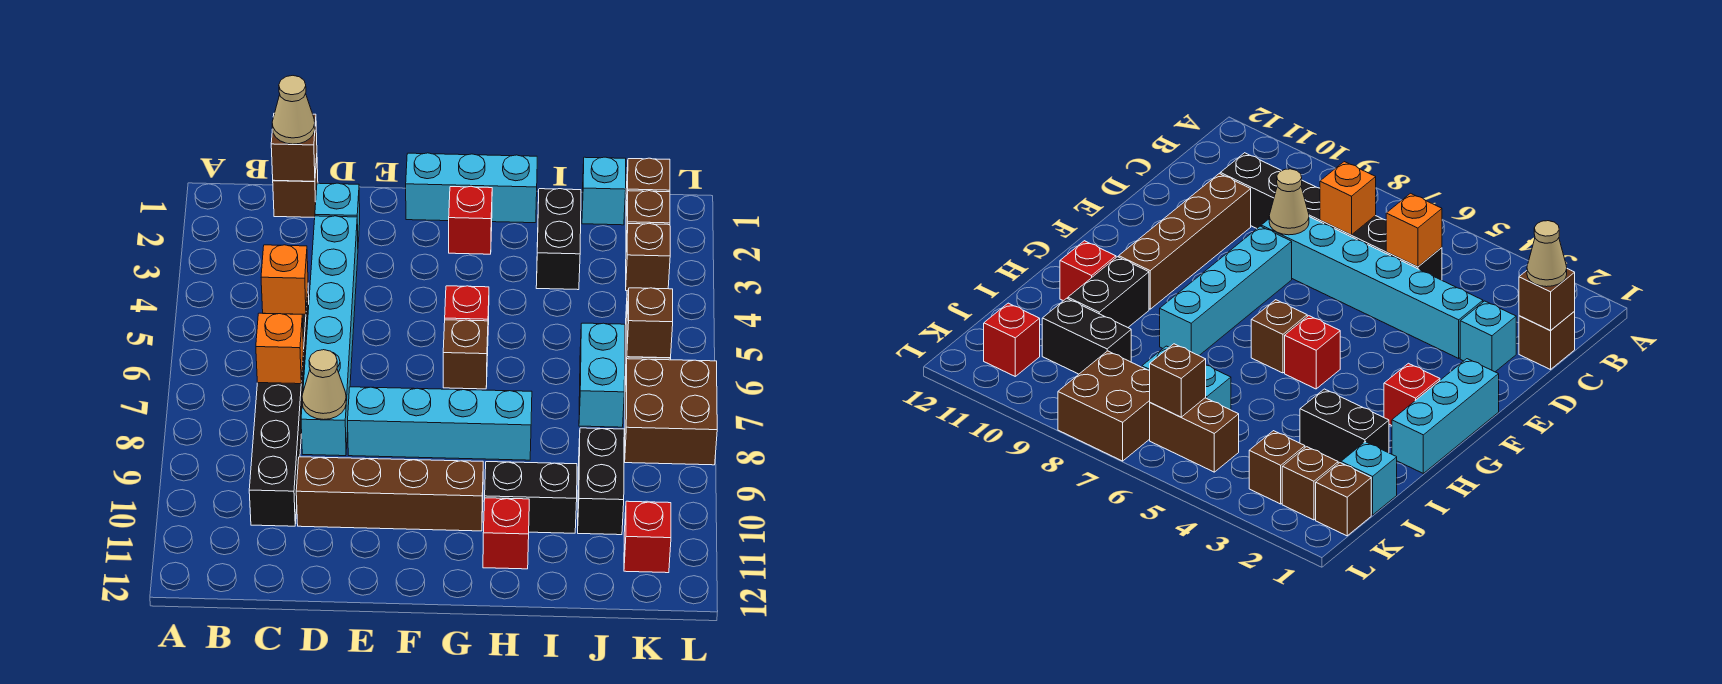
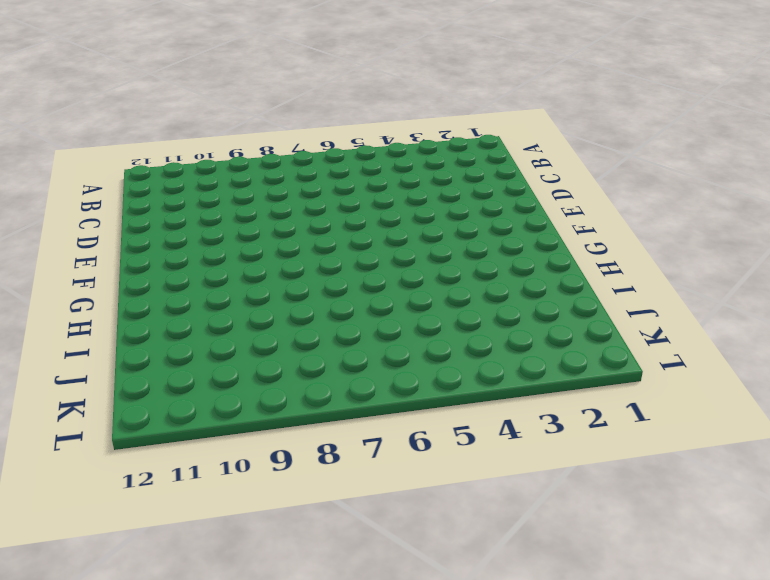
none -> brown 1x1 brick [273,158,318,217]
none -> black 1x6 brick [249,292,309,526]
none -> cyan 1x1 brick [315,183,360,242]

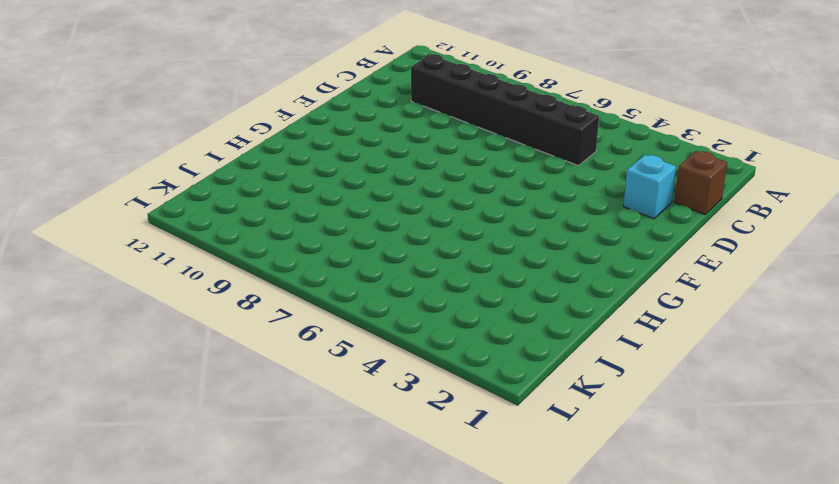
none -> cyan 1x6 brick [301,216,358,456]
none -> brown 1x4 brick [296,457,483,531]
none -> cyan 1x4 brick [348,387,532,460]

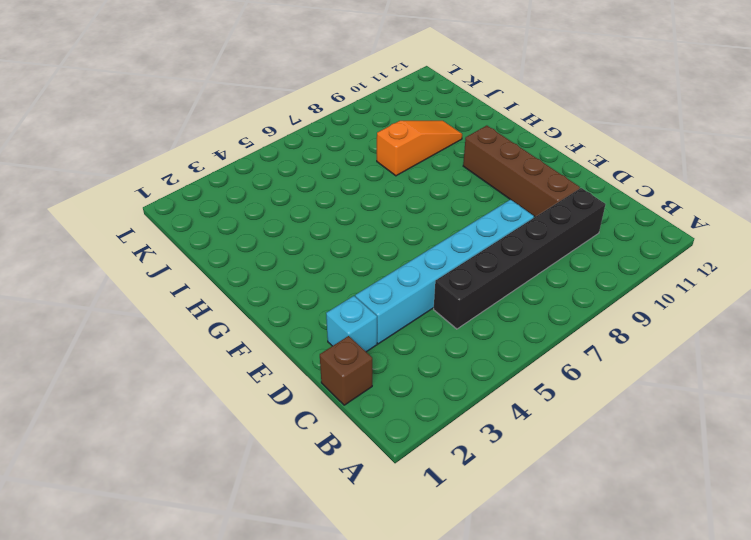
orange 1x3 slope [377,121,462,176] -> black 1x2 brick [485,462,577,533]
none -> cyan 1x4 brick [348,387,532,460]
none -> cyan 1x3 brick [406,153,537,223]
none -> red 1x1 brick [449,186,492,254]

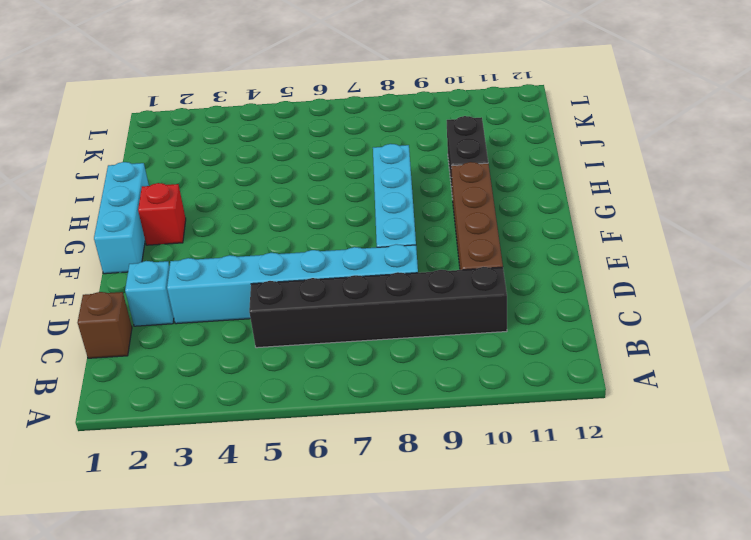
none -> red 1x1 brick [445,286,489,325]
none -> brown 1x1 brick [443,320,488,389]
none -> red 1x1 brick [483,498,529,569]

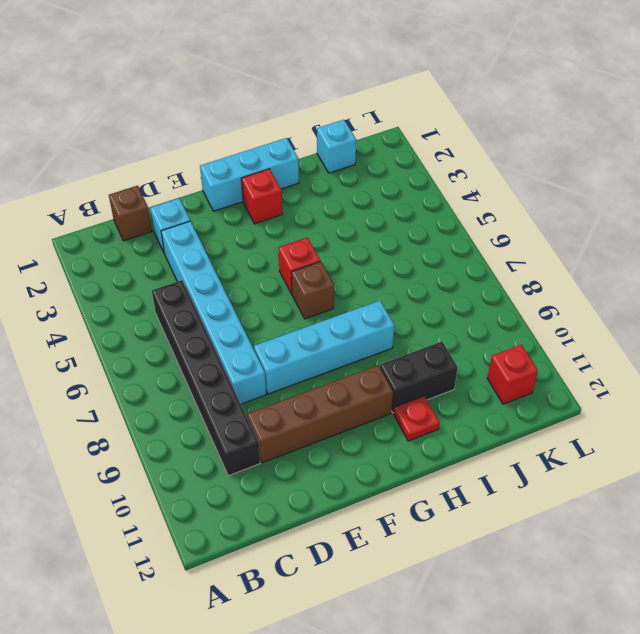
red 1x1 plate [394,396,440,441] -> red 1x1 brick [483,498,529,569]
none -> black 1x2 brick [536,189,581,290]
none -> cyan 1x2 brick [579,323,625,427]
none -> black 1x2 brick [578,428,624,535]

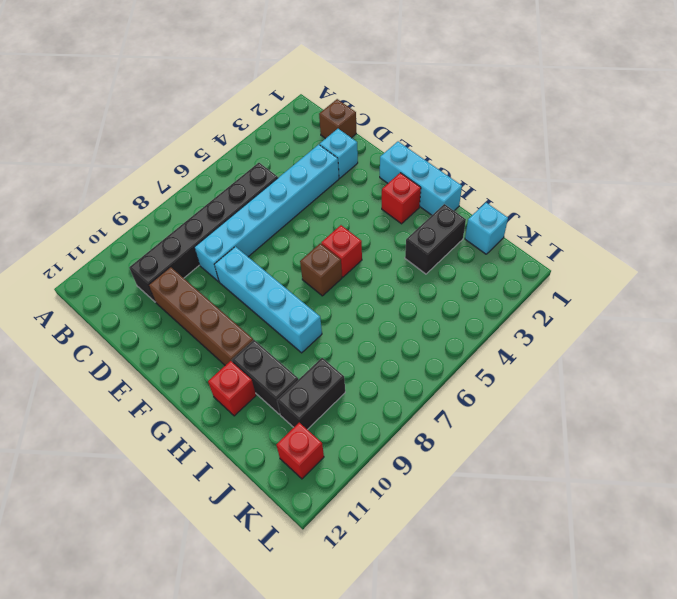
none -> cyan 1x2 brick [579,323,625,427]
none -> brown 1x1 brick [626,158,670,216]
none -> brown 1x1 brick [626,191,670,245]

